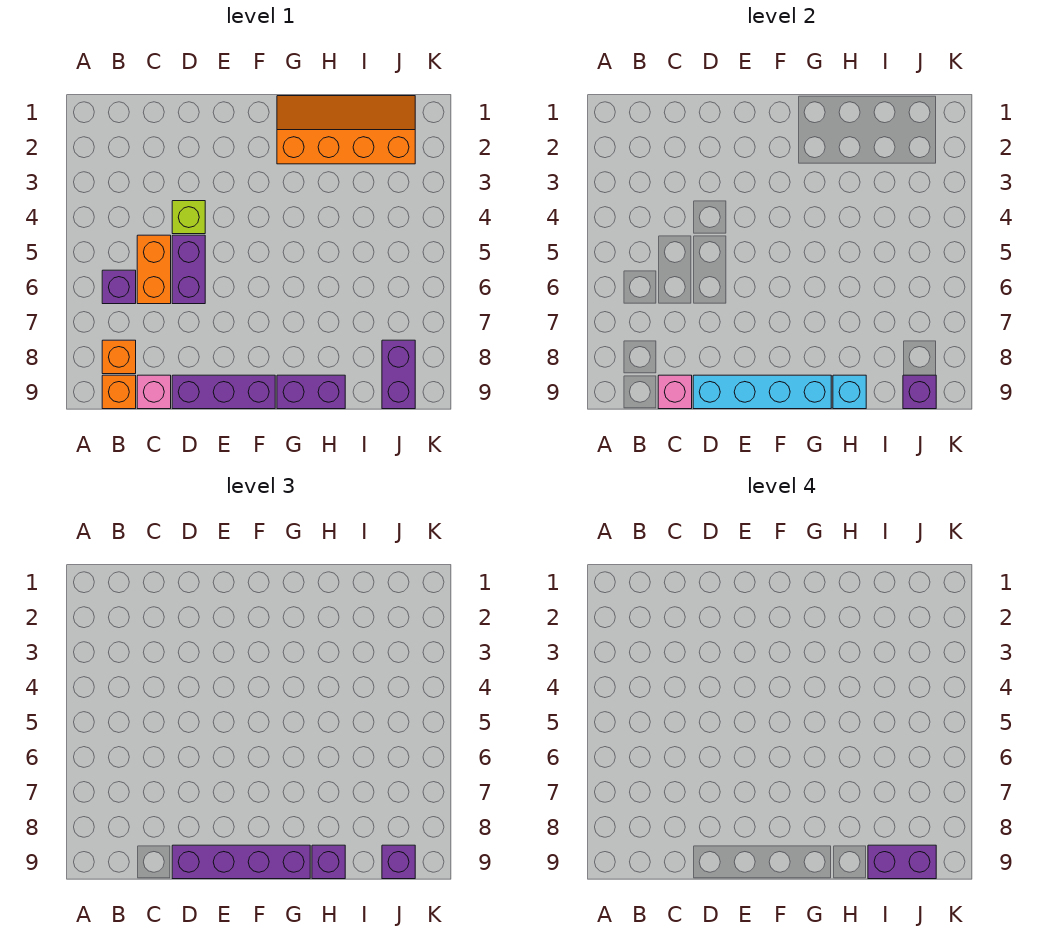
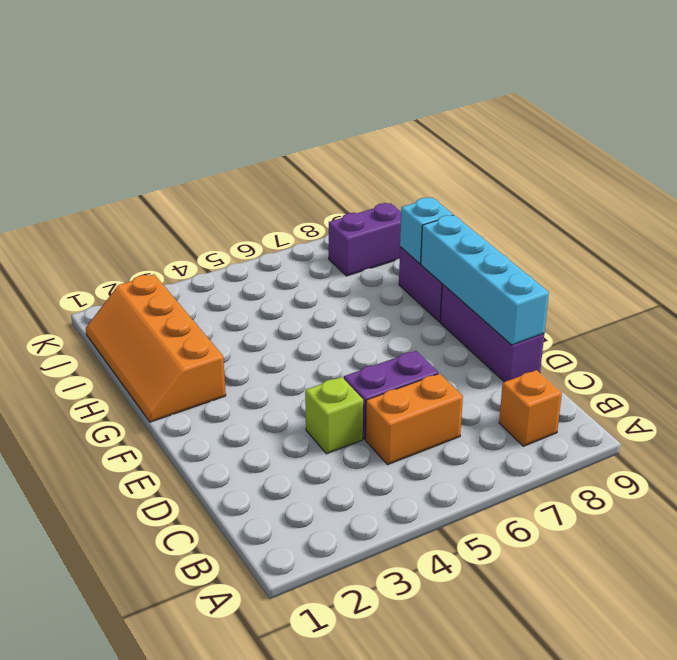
none -> purple 1x1 brick [102,270,136,304]
none -> orange 1x1 brick [102,375,136,409]
none -> pink 1x1 brick [137,375,171,409]

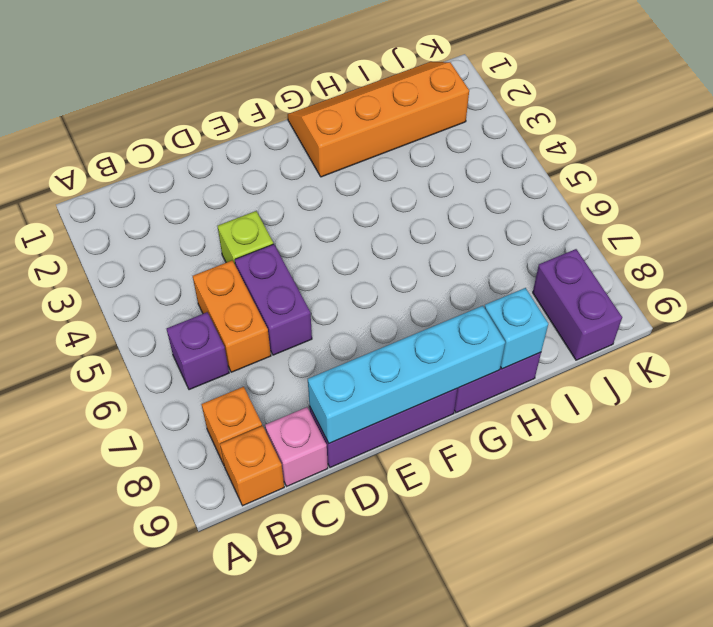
none -> pink 1x1 brick [658,375,692,409]
none -> purple 1x1 brick [903,375,936,409]
none -> purple 1x4 brick [172,845,310,879]

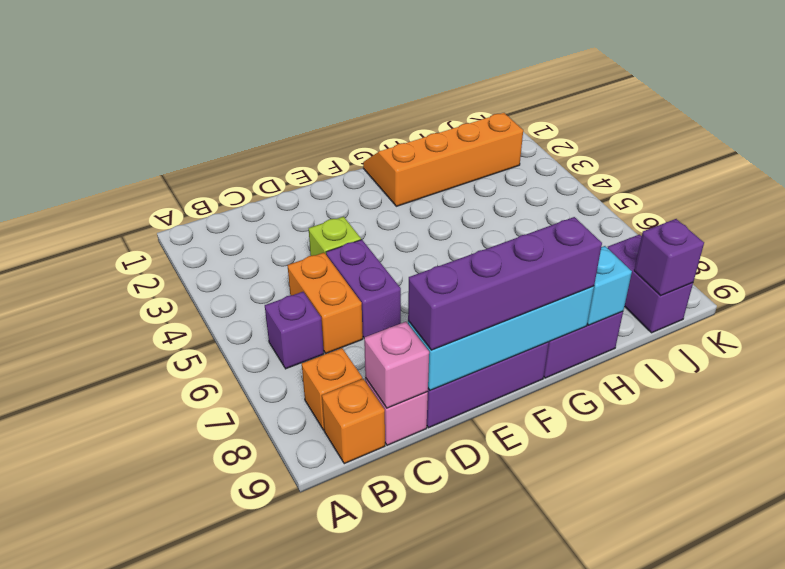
none -> purple 1x1 brick [312,845,345,879]
none -> purple 1x1 brick [382,845,415,879]
none -> purple 1x2 brick [868,845,936,879]

